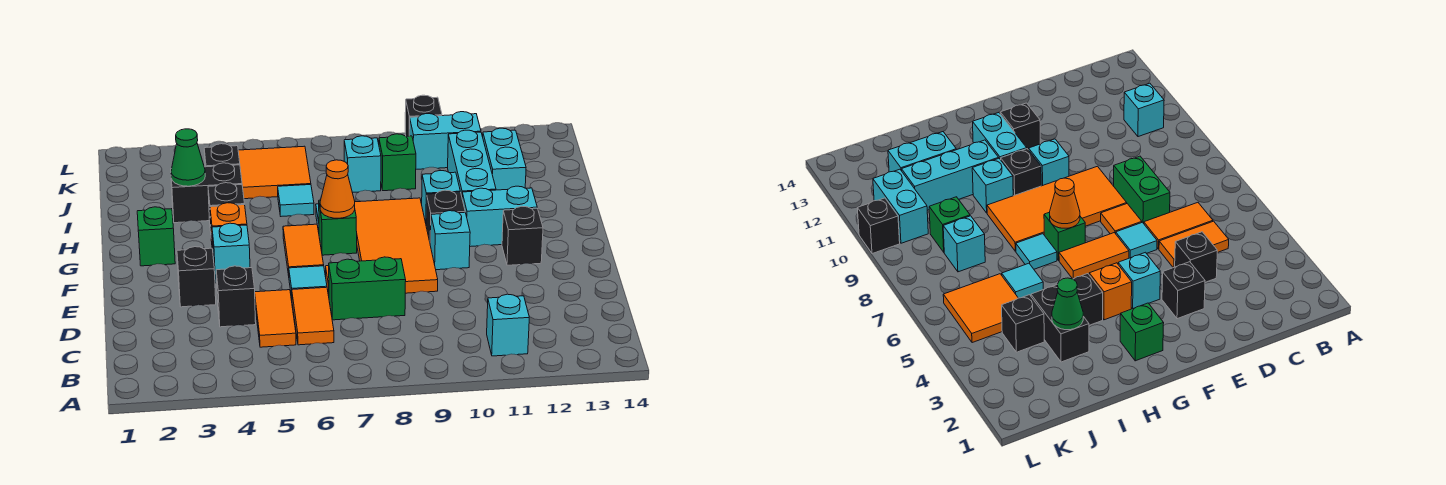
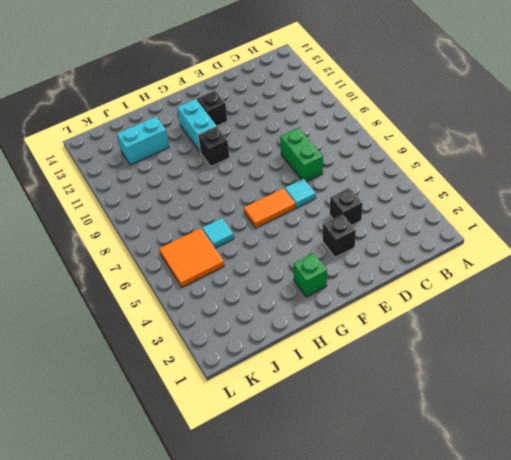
none -> cyan 1x1 brick [487,294,529,356]
none -> orange 1x2 tile [255,290,296,347]
none -> orange 1x2 tile [292,287,334,345]
none -> orange 1x1 tile [1101,204,1142,234]

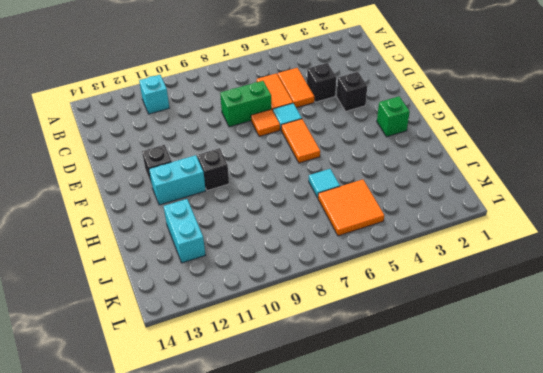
none -> orange 2x4 tile [355,198,438,293]
none -> cyan 1x1 brick [212,223,250,283]
none -> cyan 1x1 brick [430,211,470,270]
none -> orange 1x1 brick [210,203,247,249]

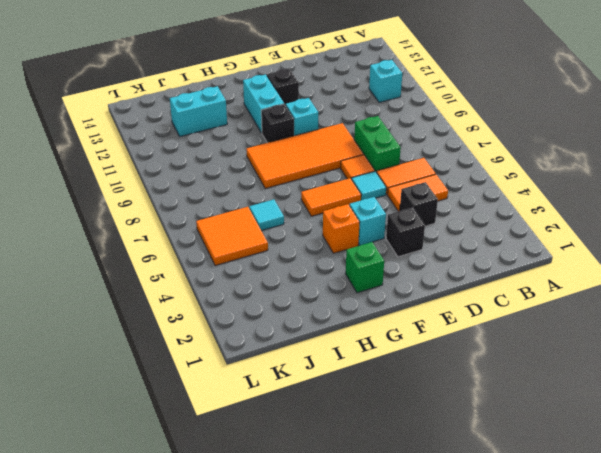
none -> green 1x1 brick [319,200,357,255]
none -> black 1x1 brick [208,183,245,231]
none -> cyan 1x1 tile [1016,234,1057,269]
none -> cyan 1x1 brick [422,170,460,223]

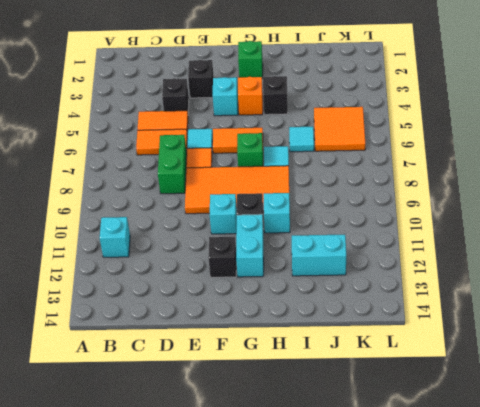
none -> cyan 1x3 brick [448,130,496,196]
none -> black 1x2 brick [171,163,242,223]
none -> black 1x1 brick [204,144,240,167]
none -> cyan 1x1 brick [344,136,381,193]

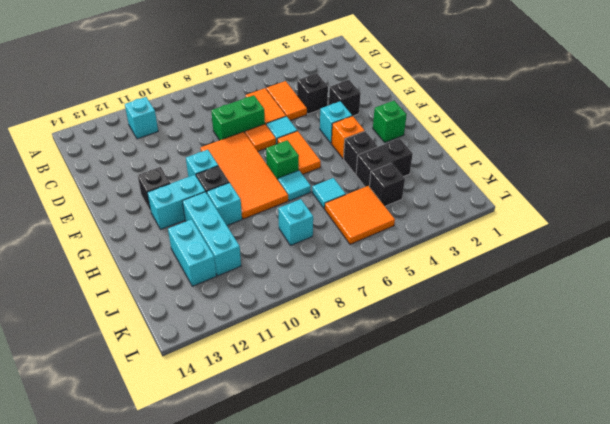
none -> green 1x1 brick [379,134,416,191]
none -> cyan 1x2 brick [409,112,481,169]
none -> black 1x1 brick [405,95,442,136]
none -> orange 1x1 cone [320,160,355,218]

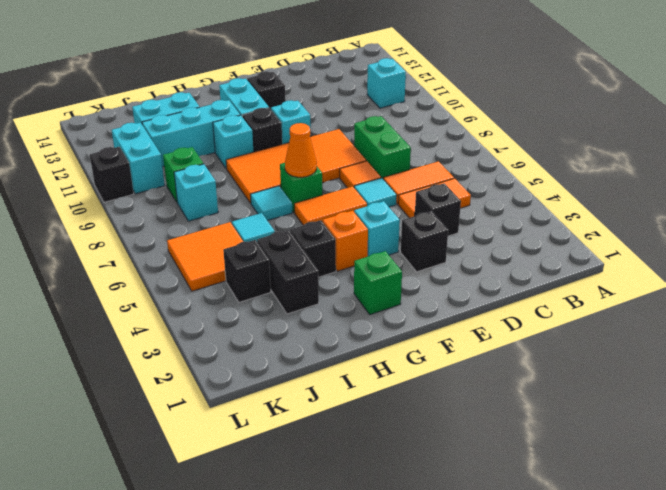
none -> green 1x1 cone [171,129,205,186]

